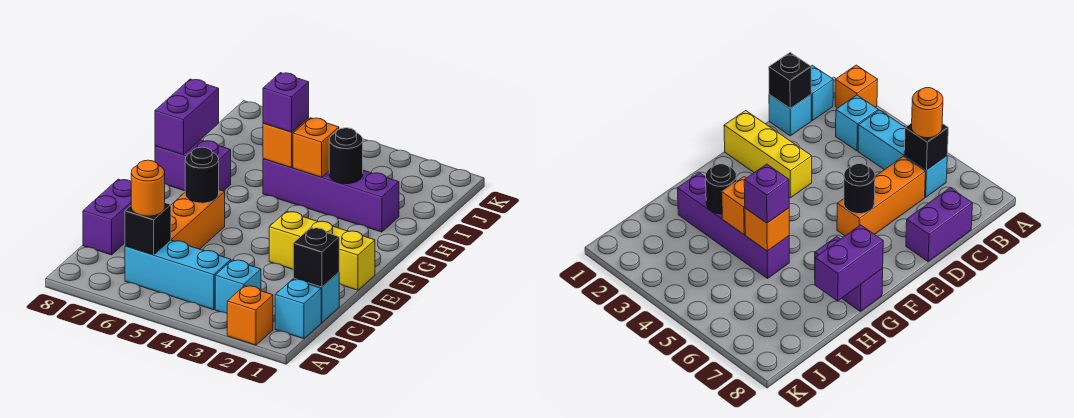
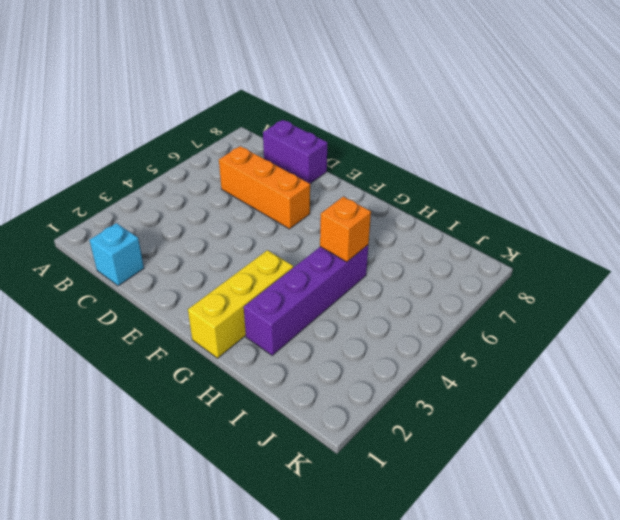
yellow 1x3 brick [188,250,293,358] -> yellow 1x3 brick moved to [269,211,375,290]
none -> orange 1x1 brick [227,286,273,345]
none -> cyan 1x1 brick [275,279,321,339]
none -> cyan 1x1 brick [215,260,261,313]

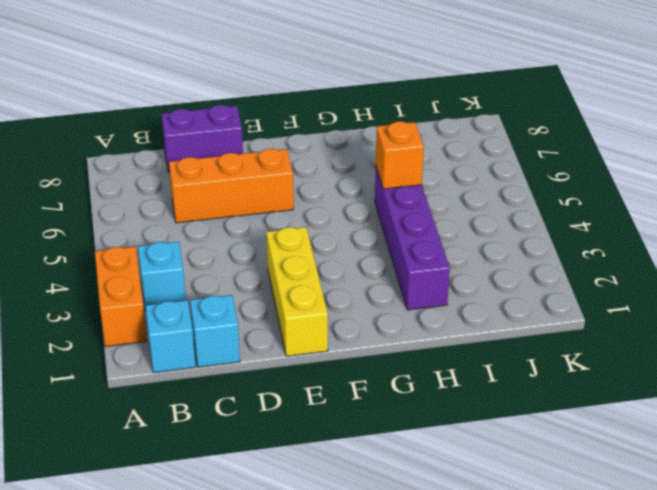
orange 1x2 brick [95,246,147,347] -> orange 1x1 brick [227,286,273,345]
none -> cyan 1x3 brick [125,240,231,310]
none -> purple 1x2 brick [155,140,231,191]
none -> black 1x1 brick [125,203,171,255]

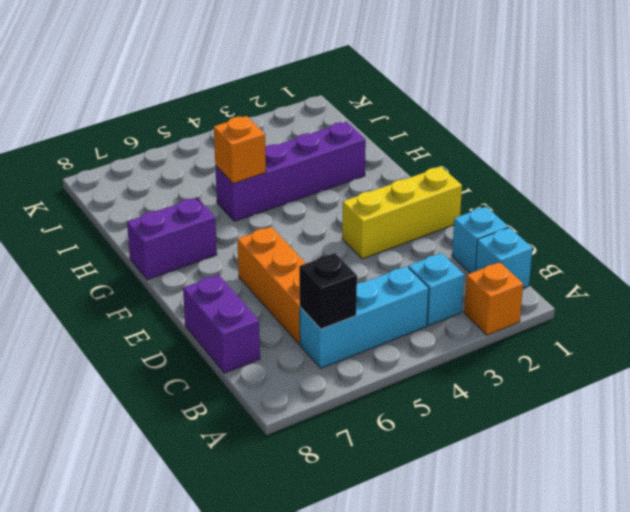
none -> black 1x1 brick [293,228,339,287]
none -> black 1x1 round brick [185,147,219,203]
none -> purple 1x2 brick [155,79,219,155]

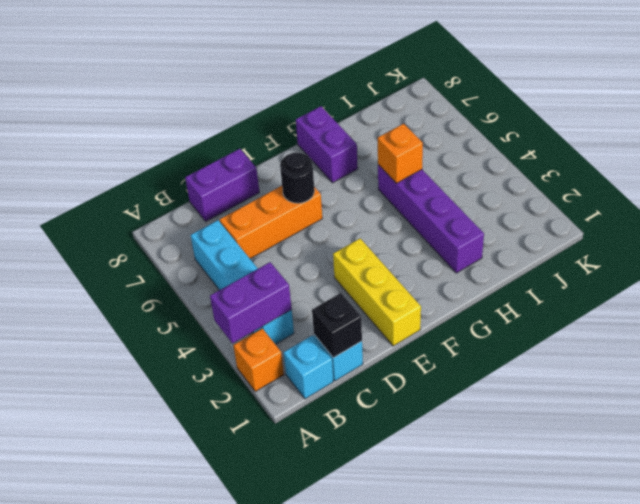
purple 1x2 brick [210,262,292,343] -> purple 1x2 brick moved to [155,79,219,155]
none -> black 1x1 brick [125,203,171,255]
none -> black 1x1 round brick [329,128,363,184]
none -> orange 1x1 brick [293,118,339,177]

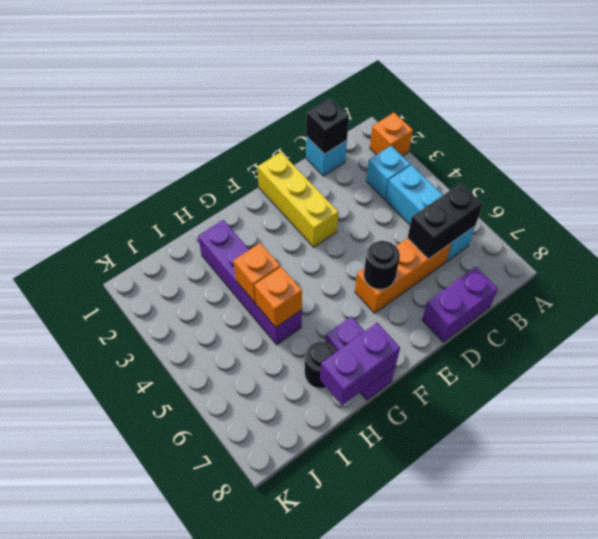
black 1x2 brick [408,183,483,259] -> black 1x1 brick [125,203,171,255]
black 1x1 round brick [305,342,337,388] -> black 1x1 round brick moved to [329,128,363,184]
none -> cyan 1x1 brick [275,279,321,339]
none -> orange 1x1 round brick [131,160,165,216]
none -> purple 1x1 brick [263,73,309,132]

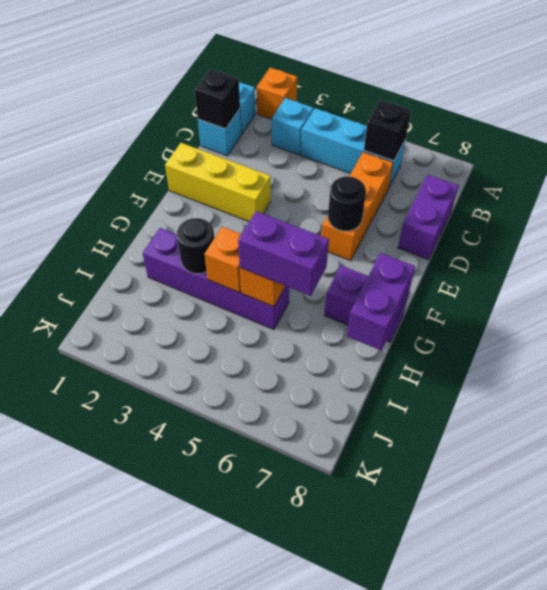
purple 1x2 brick [238,211,329,296] -> purple 1x1 brick [263,73,309,132]
none -> orange 1x1 round brick [131,160,165,216]

